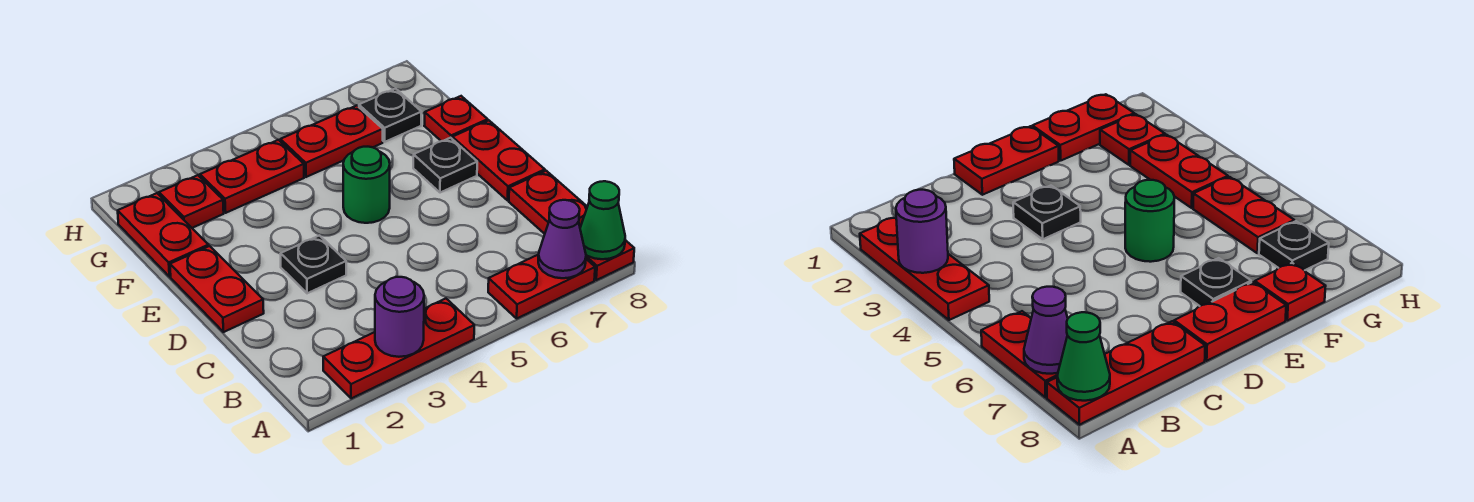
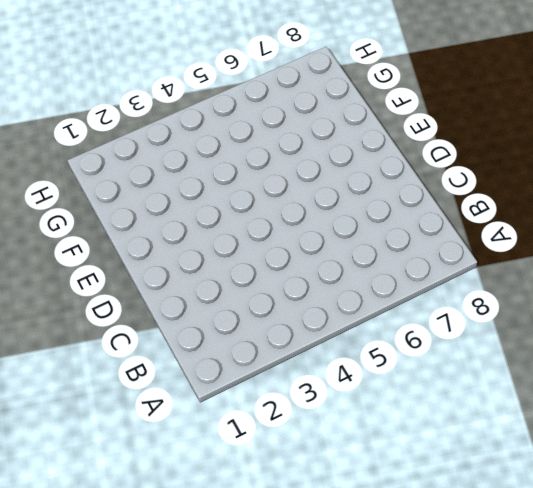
none -> red 1x3 plate [323,299,474,399]
none -> red 1x2 plate [488,254,595,318]
none -> red 1x3 plate [509,171,634,280]

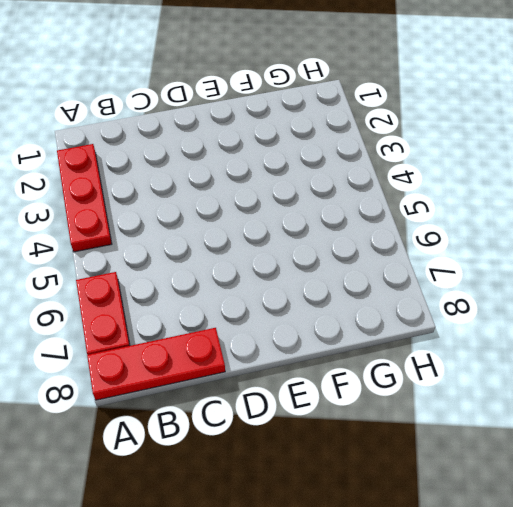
none -> red 1x2 plate [170,246,264,332]
none -> black 1x1 plate [280,236,346,293]
none -> red 1x2 plate [452,121,545,200]

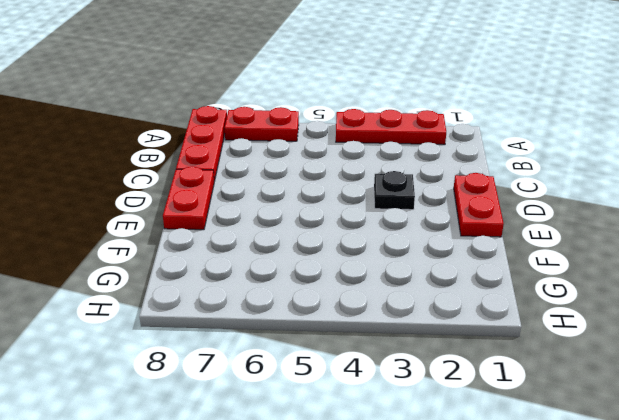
none -> green 1x1 round brick [343,147,390,223]
none -> black 1x1 plate [413,138,477,193]
none -> red 1x2 plate [118,193,209,277]

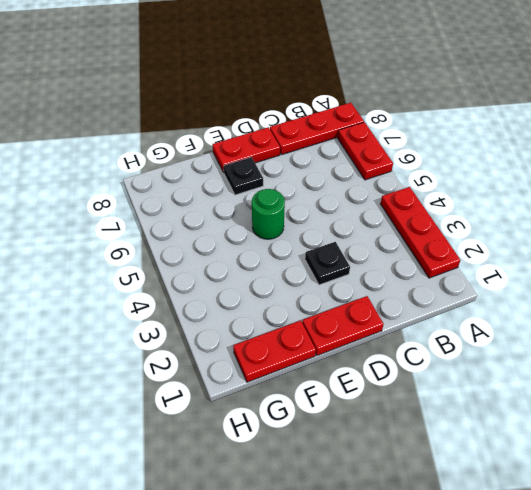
none -> red 1x1 plate [424,96,488,141]
none -> red 1x1 plate [159,175,224,228]
none -> red 1x2 plate [200,140,304,213]

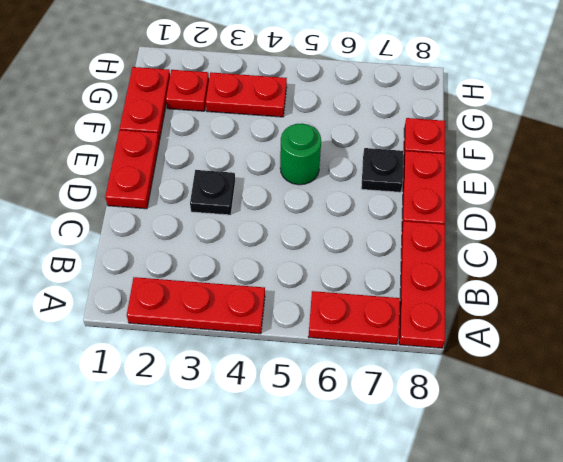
none -> red 1x2 plate [280,106,383,177]
none -> black 1x1 plate [359,89,422,142]
none -> purple 1x1 round brick [375,277,424,357]

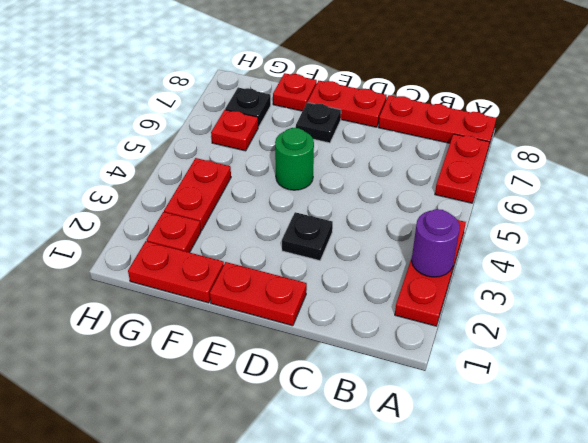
red 1x1 plate [211,110,258,151] -> red 1x2 plate [280,106,383,177]
none -> purple 1x1 cone [538,200,586,278]
none -> green 1x1 cone [580,181,625,259]

